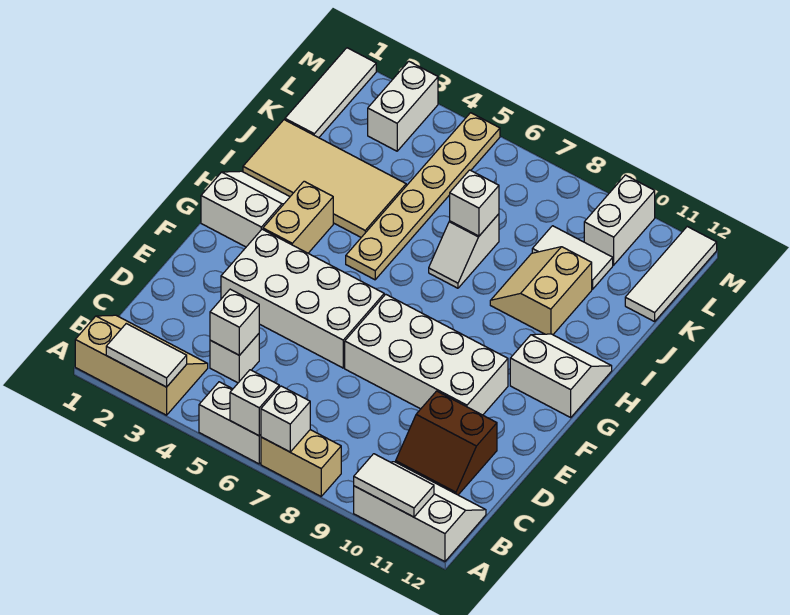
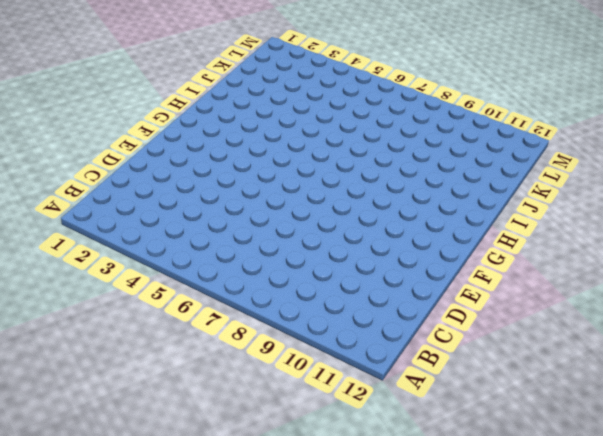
none -> tan 2x3 slope [75,315,208,415]
none -> white 1x2 brick [199,382,261,464]
none -> tan 1x2 brick [261,430,341,496]

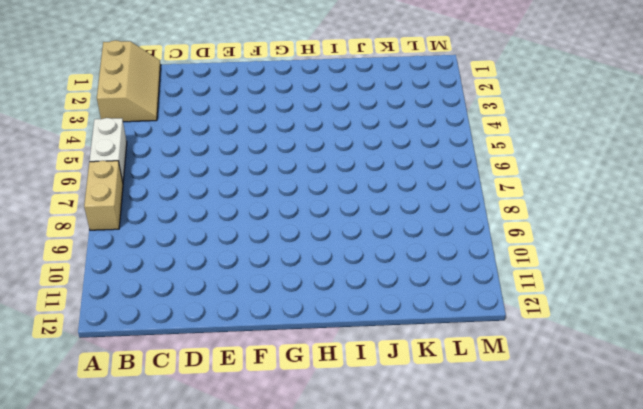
none -> white 2x3 slope [354,462,486,562]
none -> white 1x1 brick [210,334,259,383]
none -> brown 2x2 slope [396,391,497,495]

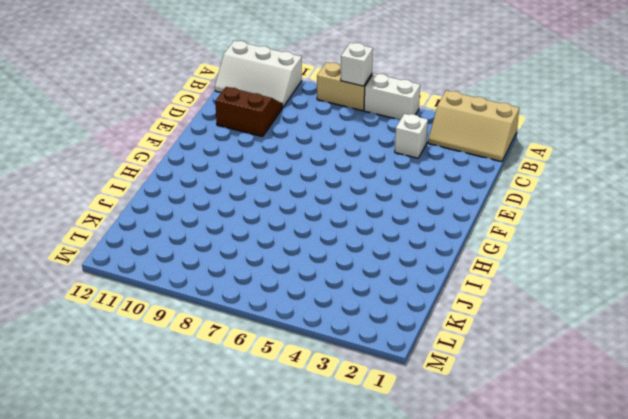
none -> white 2x4 brick [221,229,384,368]
none -> white 2x4 brick [345,294,508,415]
none -> white 2x2 slope [201,171,290,247]

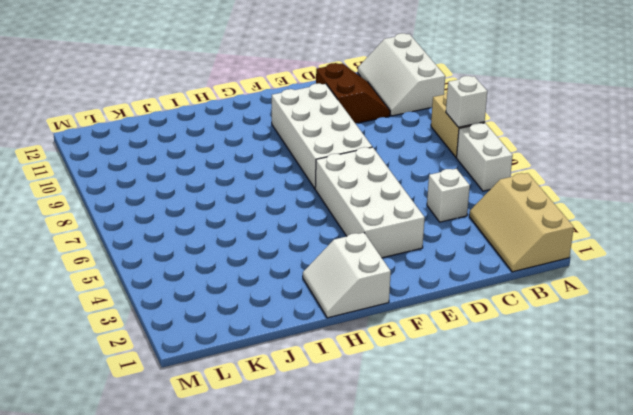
none -> tan 1x2 brick [263,181,333,253]
none -> white 2x2 slope [510,334,612,417]
none -> tan 1x6 plate [346,113,500,280]

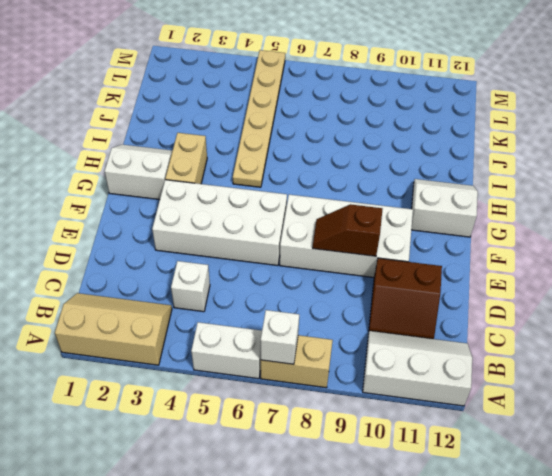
brown 1x2 slope [313,204,382,256] -> none
none -> tan 2x4 tile [243,120,406,237]
none -> white 1x2 slope [429,214,499,288]
none -> tan 2x2 slope [490,247,592,335]

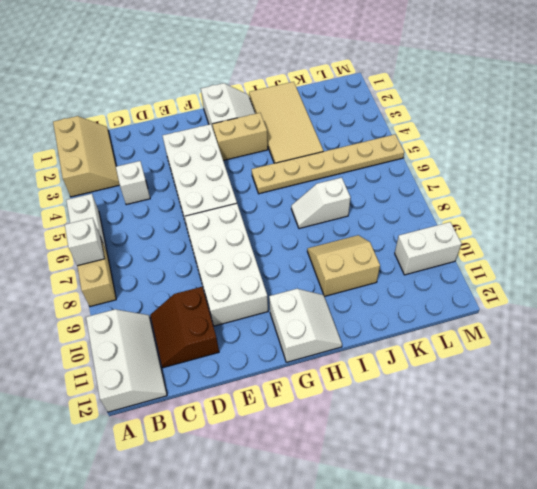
none -> white 1x3 tile [285,48,376,138]
none -> white 1x2 tile [532,226,613,289]
none -> white 1x3 tile [625,227,717,322]

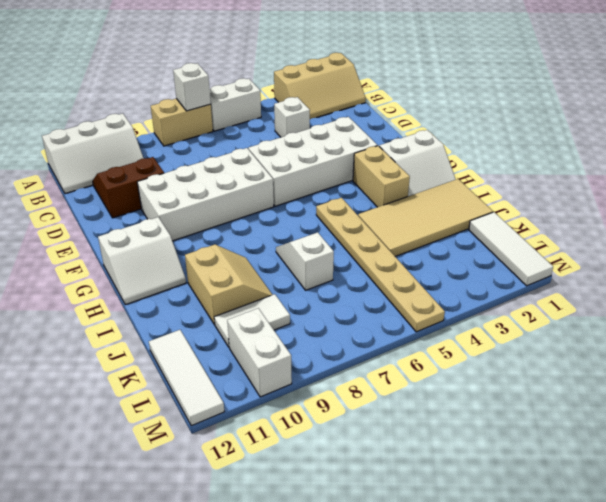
none -> white 1x2 brick [368,61,438,151]
none -> white 1x2 tile [106,324,187,387]
none -> white 1x1 brick [230,370,279,436]

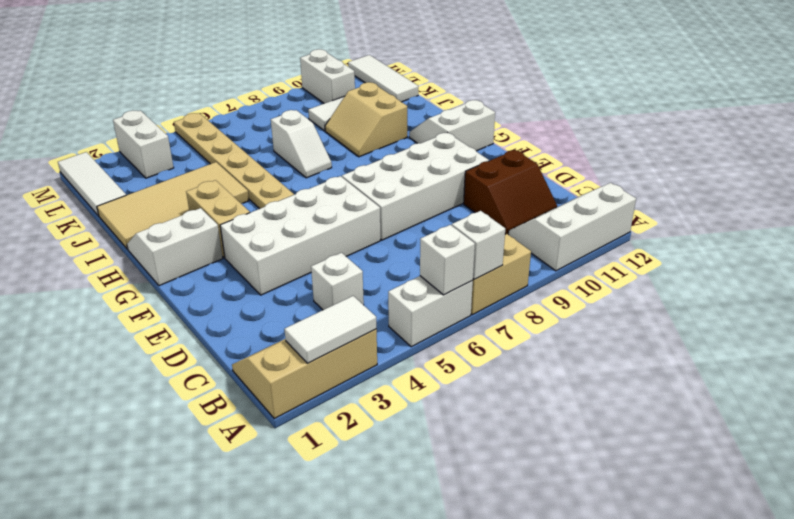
none -> white 1x2 tile [354,454,434,517]
none -> white 1x1 brick [210,289,259,355]
none -> white 1x1 brick [450,170,499,236]

